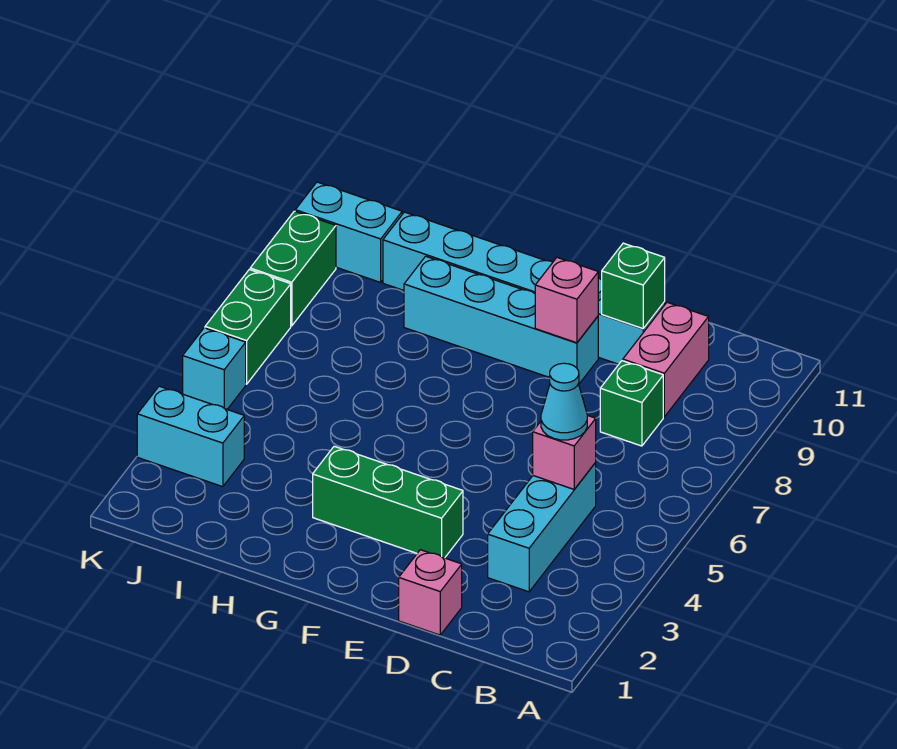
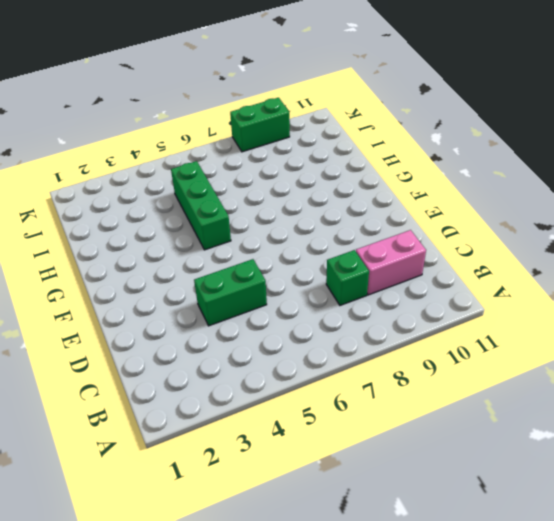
green 1x2 brick [194,259,267,326] -> green 1x2 brick moved to [205,270,291,384]
green 1x3 brick [171,161,231,250] -> green 1x3 brick moved to [313,446,463,558]
none -> cyan 1x3 brick [488,463,596,592]
none -> pink 1x1 brick [399,550,462,635]
none -> cyan 1x6 brick [383,212,665,364]

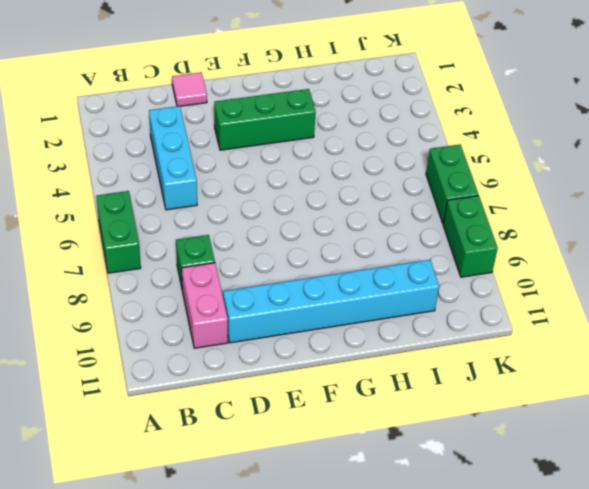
green 1x2 brick [96,191,141,273] -> none
pink 1x1 tile [172,72,207,106] -> pink 1x1 brick [399,550,462,635]
none -> cyan 1x4 brick [404,256,598,384]
none -> cyan 1x2 brick [137,386,244,487]
none -> cyan 1x2 brick [295,182,402,282]

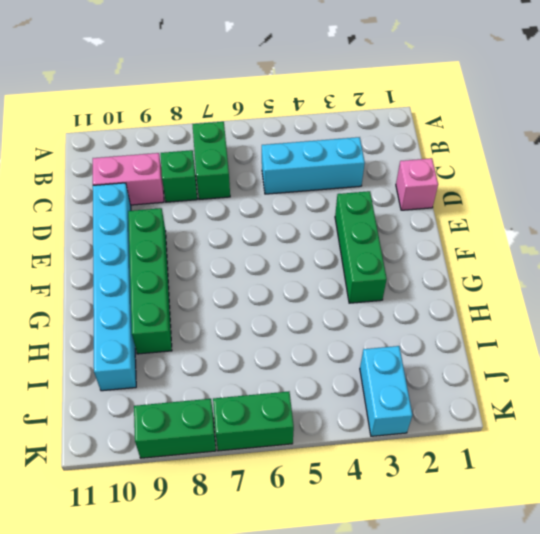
green 1x2 brick [192,122,230,200] -> none
green 1x4 brick [128,208,172,354] -> cyan 1x4 brick [404,256,598,384]
none -> cyan 1x2 brick [295,182,402,282]
none -> cyan 1x1 brick [183,328,246,409]
none -> pink 1x1 brick [533,415,596,489]

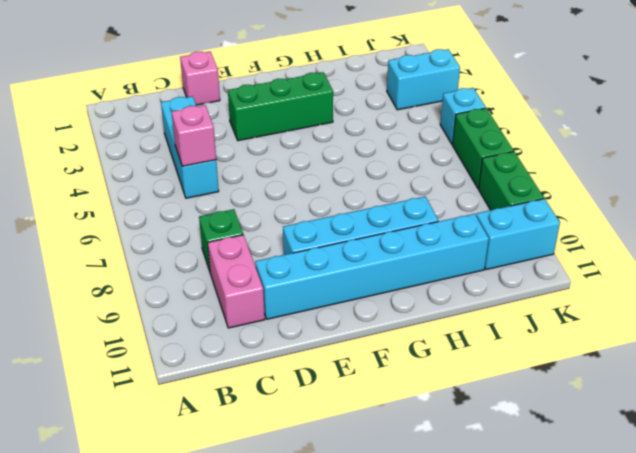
none -> green 1x1 brick [602,243,665,329]
none -> pink 1x1 brick [535,257,598,343]
none -> cyan 1x1 cone [541,363,587,440]

